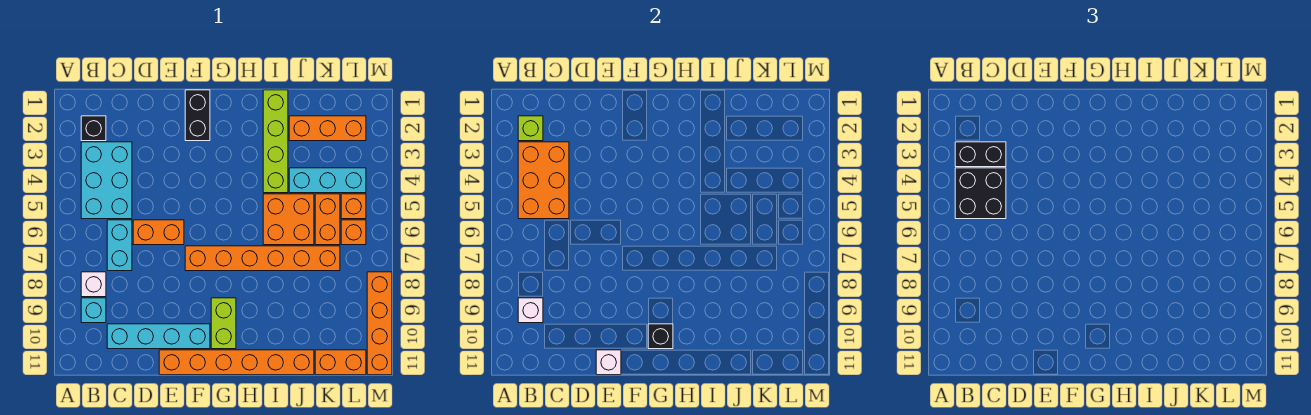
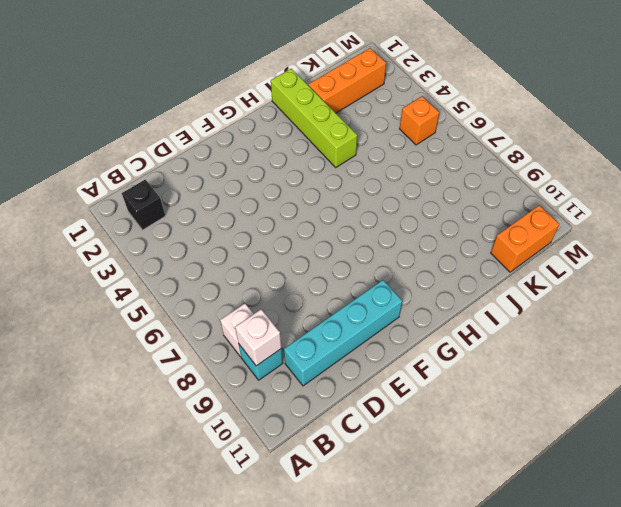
none -> cyan 2x3 brick [81,142,132,219]
none -> cyan 1x2 brick [107,220,132,271]
none -> orange 1x2 brick [133,220,184,245]

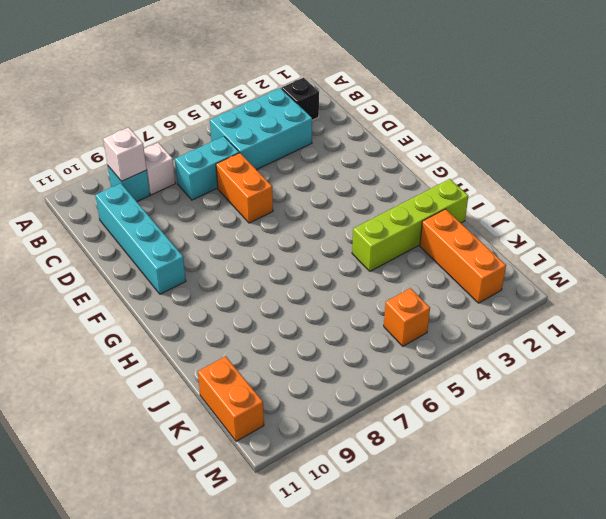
none -> orange 1x6 brick [159,350,314,375]
none -> black 1x2 brick [185,90,210,141]
none -> orange 1x6 brick [185,246,340,271]

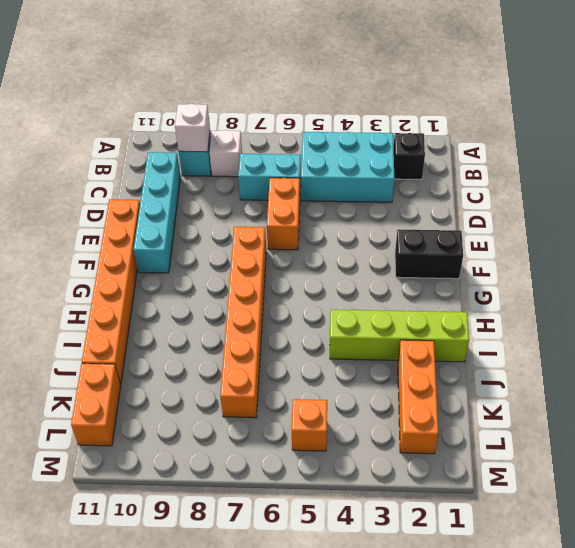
none -> lime 1x2 brick [211,298,236,349]
none -> orange 2x2 brick [263,194,314,245]
none -> cyan 1x3 brick [289,168,366,193]

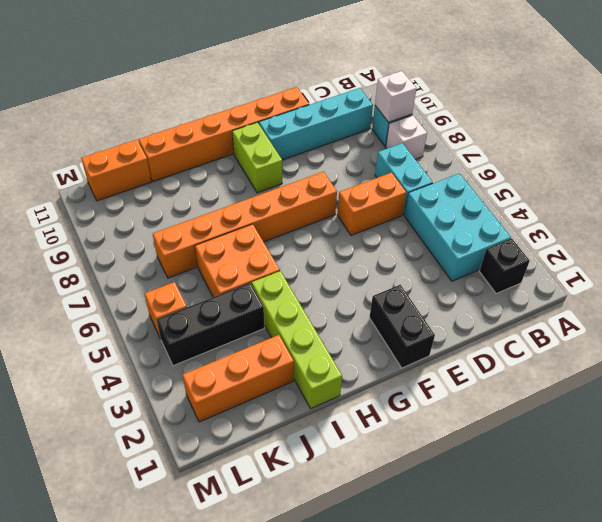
black 1x3 brick [157,283,264,366] -> cyan 1x3 brick [289,168,366,193]
none -> orange 1x2 brick [315,194,340,245]
none -> orange 1x1 brick [341,220,366,245]
none -> orange 1x4 brick [367,272,392,375]

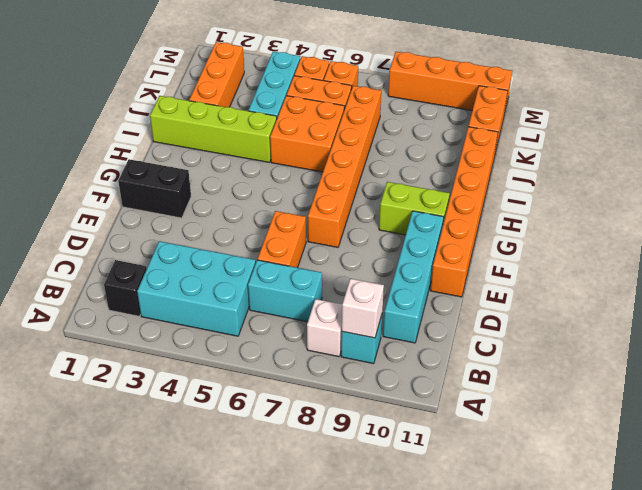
none -> lime 1x1 brick [518,116,543,141]
none -> orange 2x3 brick [518,142,569,219]
none -> white 1x1 brick [596,350,621,375]

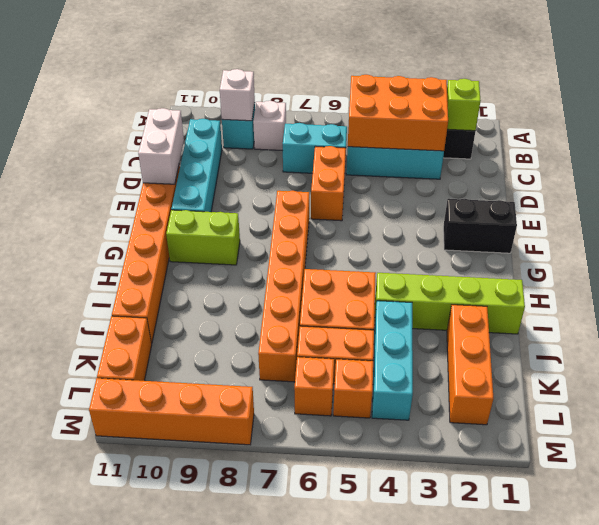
white 1x2 brick [138,108,184,184] -> white 1x1 brick [596,350,621,375]
none -> black 1x1 brick [648,324,673,349]
none -> black 1x2 brick [955,142,1006,167]
none -> black 2x2 brick [955,168,1006,219]

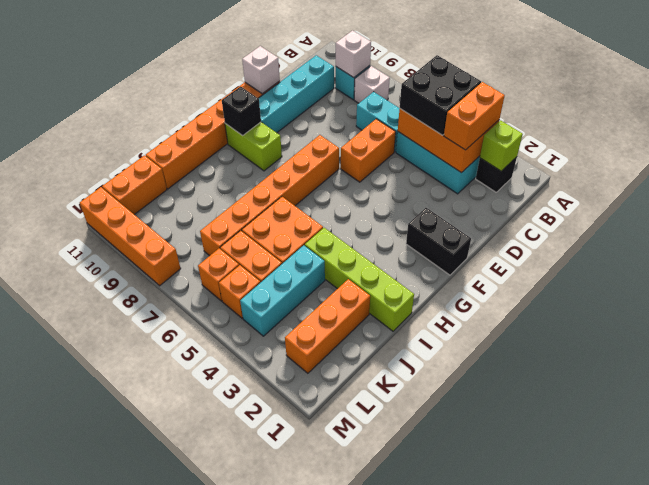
orange 1x2 brick [444,82,505,150] -> black 1x2 brick [955,142,1006,167]

